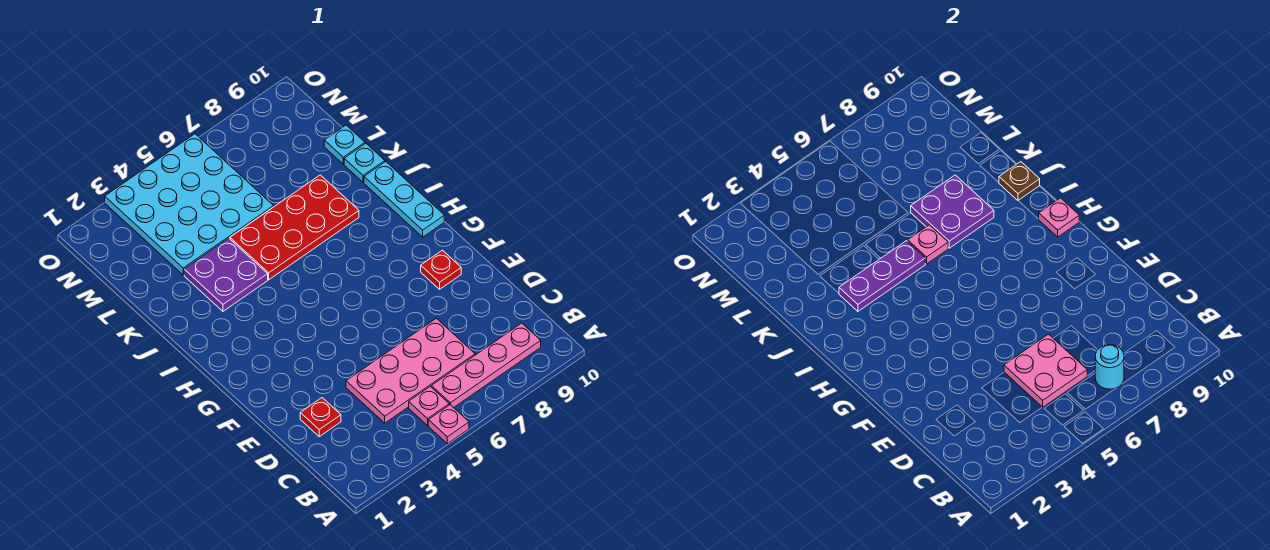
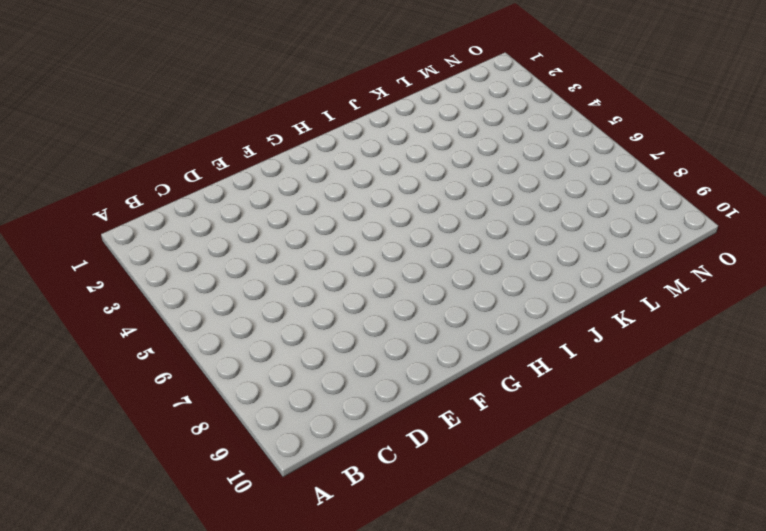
none -> pink 1x1 plate [428,405,469,444]
none -> pink 1x1 plate [409,386,449,425]
none -> pink 1x4 plate [431,323,541,408]

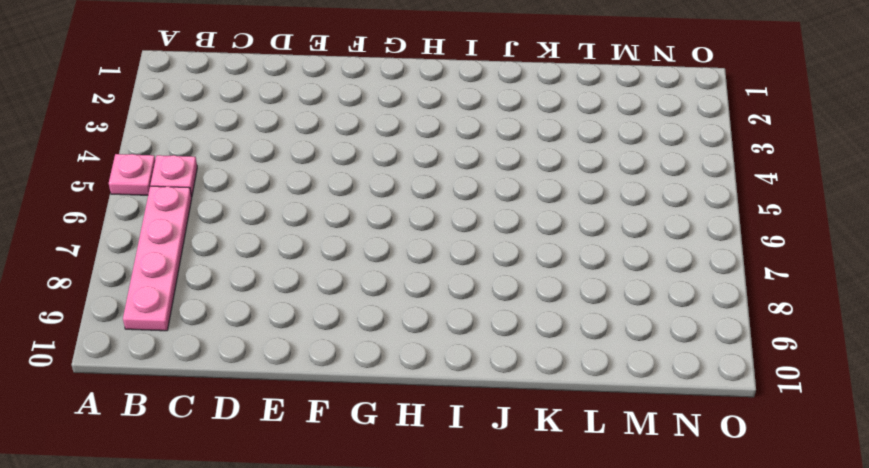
none -> pink 2x4 plate [346,318,475,423]
none -> red 1x1 plate [300,398,341,436]
none -> red 1x1 plate [421,250,461,289]

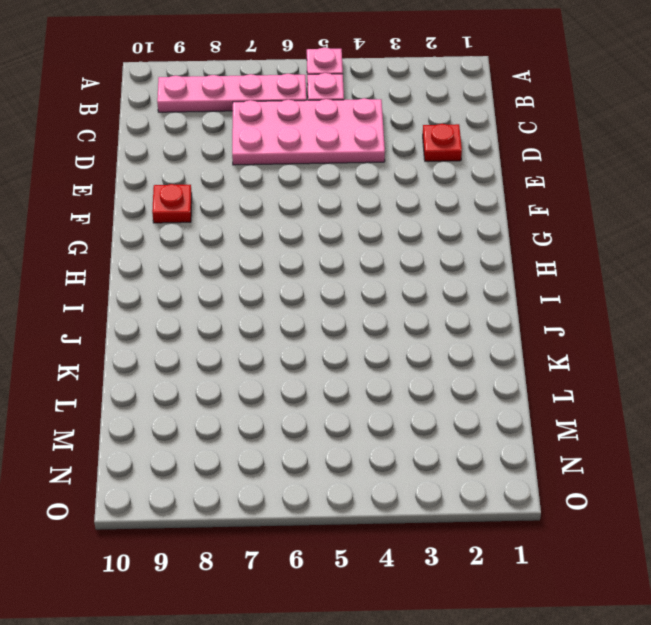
none -> cyan 1x3 plate [364,162,444,237]
none -> purple 2x2 plate [184,238,268,311]
none -> red 2x4 plate [230,175,359,280]

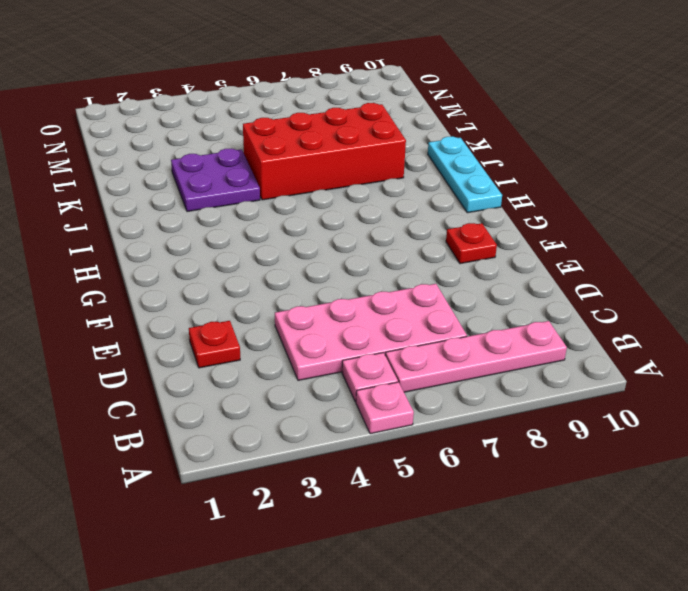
red 2x4 brick [243,103,406,200] -> red 2x4 plate [230,175,359,280]
none -> cyan 1x1 plate [344,143,385,182]
none -> cyan 4x4 plate [105,134,274,275]
none -> cyan 1x1 plate [324,125,365,164]

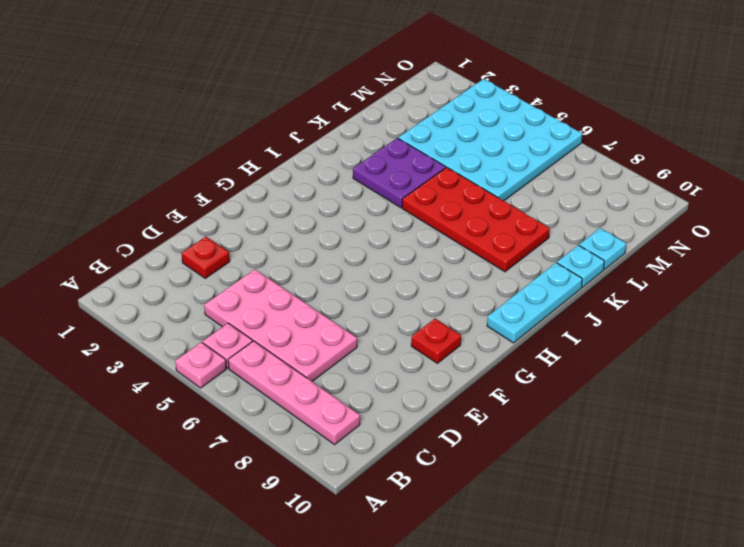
none -> cyan 1x1 round brick [1095,345,1124,389]
none -> pink 2x2 plate [1004,334,1087,407]
none -> pink 1x1 plate [1039,198,1079,237]

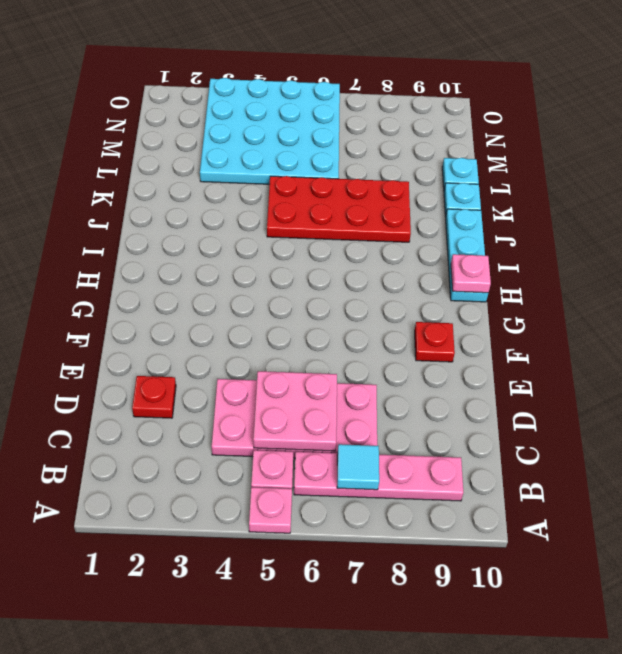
cyan 1x1 tile [337,444,379,490] -> cyan 1x1 round brick [1095,345,1124,389]
none -> purple 2x2 plate [184,238,268,311]
none -> purple 1x3 plate [839,241,925,311]
none -> pink 1x1 plate [908,225,948,264]

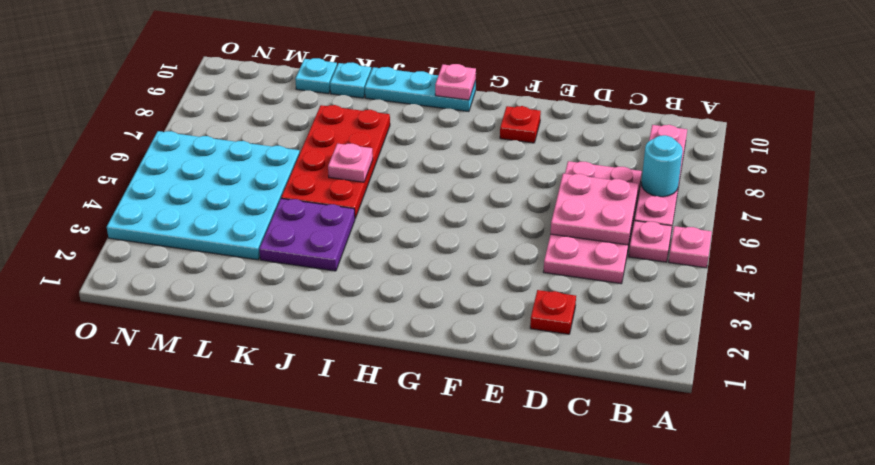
none -> purple 1x3 plate [839,241,925,311]
none -> purple 2x2 plate [911,175,994,248]
none -> brown 1x1 plate [999,162,1040,200]

